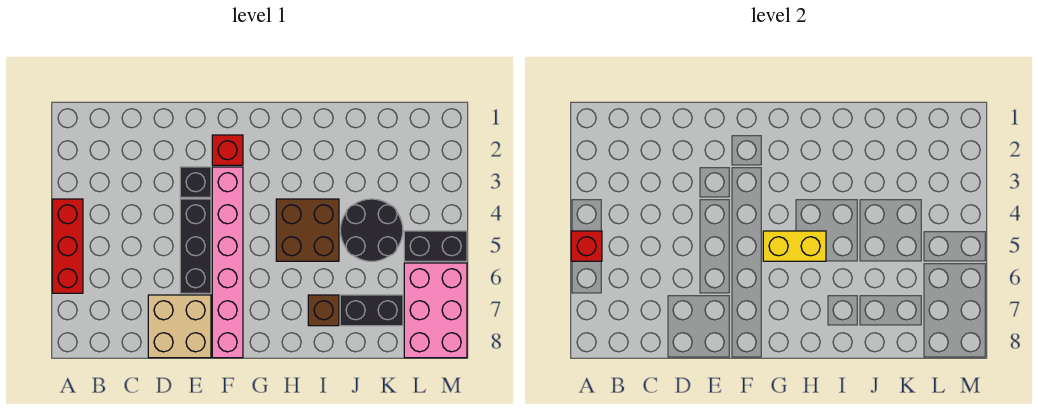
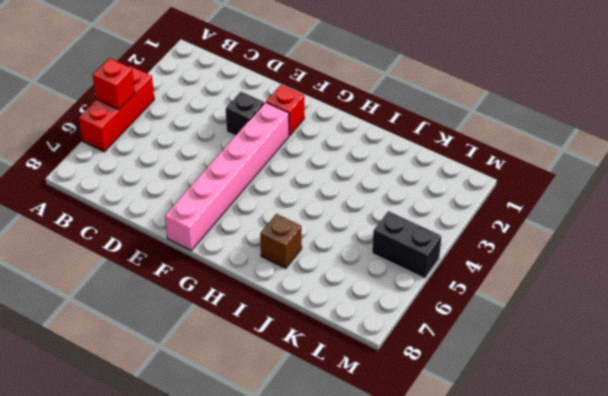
none -> tan 2x2 brick [148,295,211,358]
none -> black 1x3 brick [180,199,211,293]
none -> brown 2x2 brick [276,199,339,261]

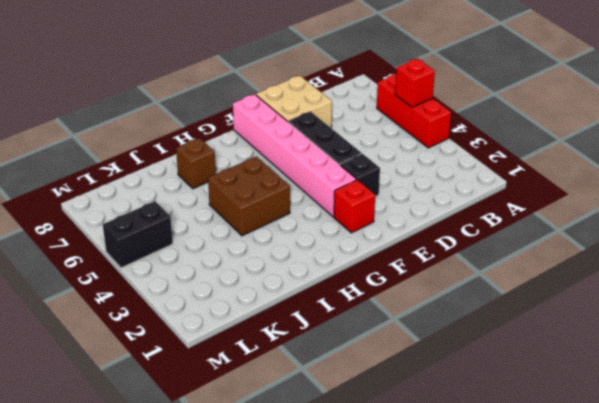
none -> black 2x2 round brick [340,199,403,261]
none -> black 1x2 brick [340,295,403,326]
none -> pink 2x3 brick [404,263,467,358]

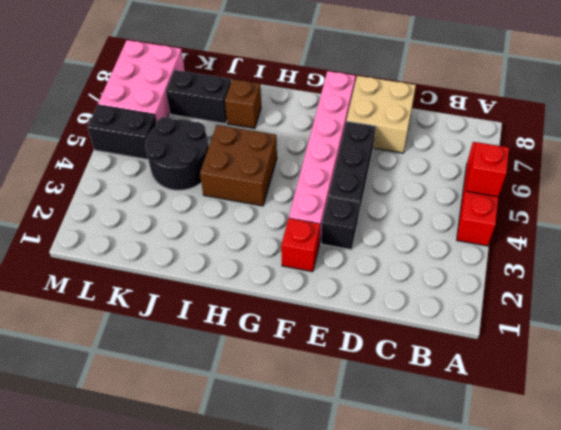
none -> yellow 1x2 brick [763,231,826,261]

